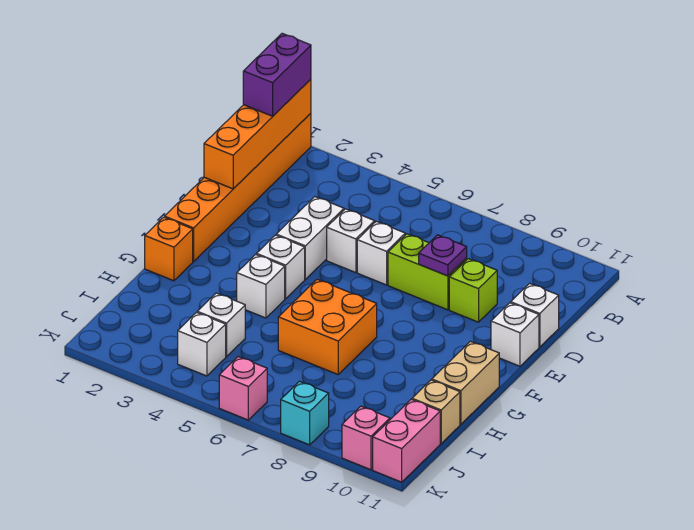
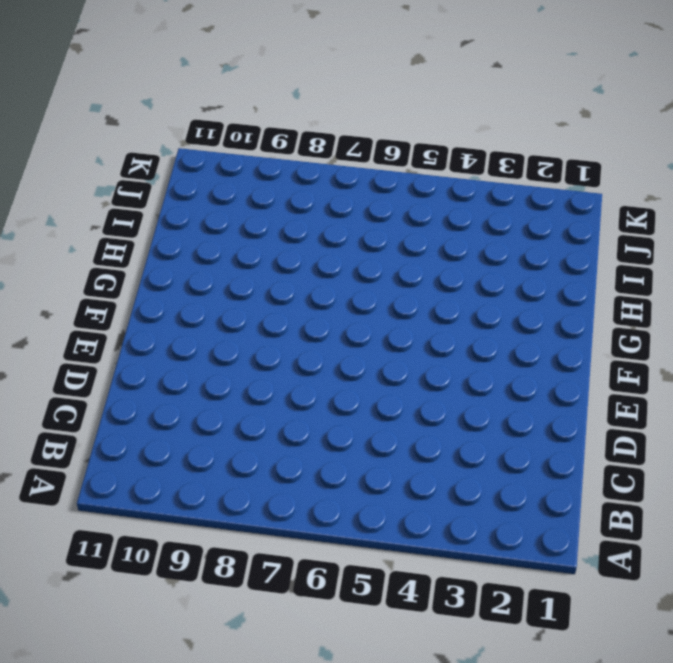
none -> orange 1x6 brick [165,113,311,261]
none -> white 1x2 brick [276,197,344,279]
none -> white 1x1 brick [327,209,375,273]

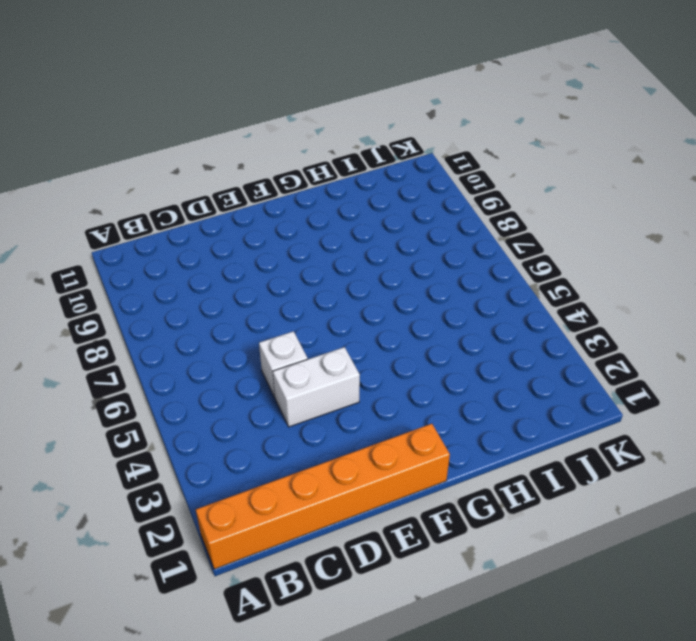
none -> white 1x1 brick [357,221,405,285]
none -> lime 1x2 brick [388,234,467,310]
none -> lime 1x1 brick [449,259,497,322]

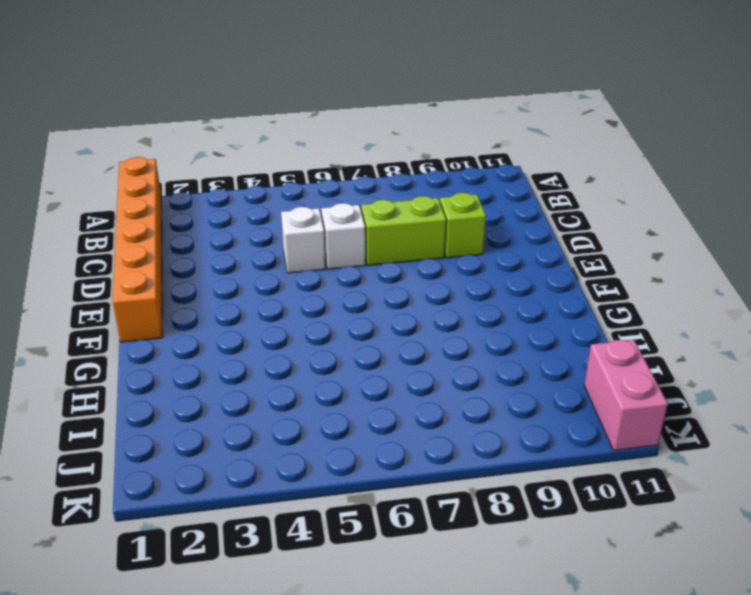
none -> white 1x2 brick [276,197,344,279]
none -> white 1x1 brick [511,283,559,347]
none -> white 1x1 brick [491,303,539,366]

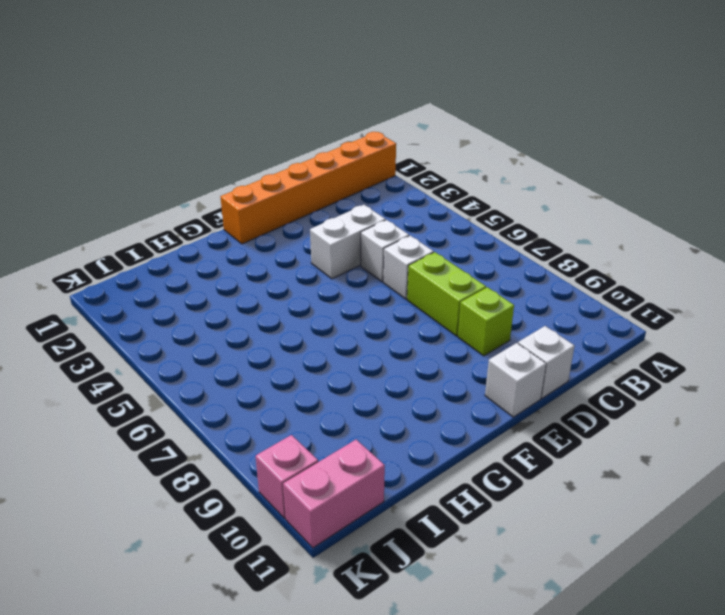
none -> white 1x1 brick [257,235,305,299]
none -> orange 1x1 brick [145,217,193,281]
none -> white 1x1 brick [237,254,285,318]

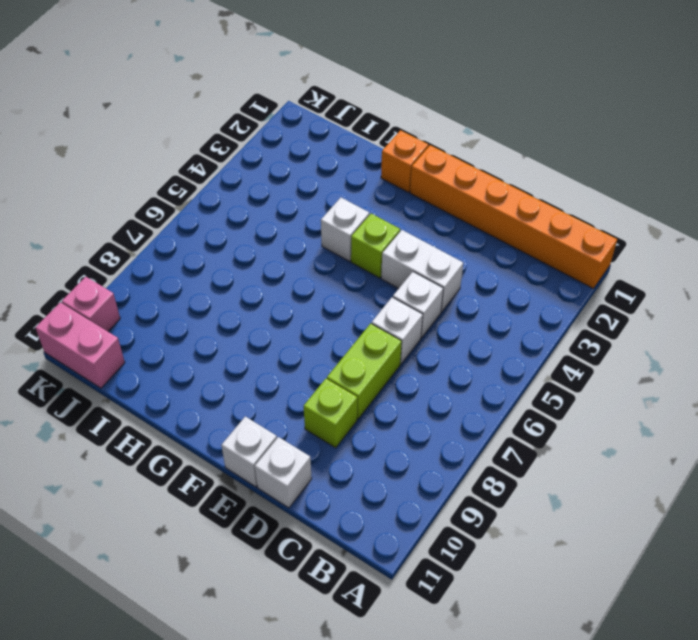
lime 1x1 brick [351,214,400,278] -> white 1x1 brick [257,235,305,299]
none -> orange 2x2 brick [278,279,377,374]
none -> tan 1x2 brick [432,341,499,424]
none -> white 1x1 brick [197,293,245,357]

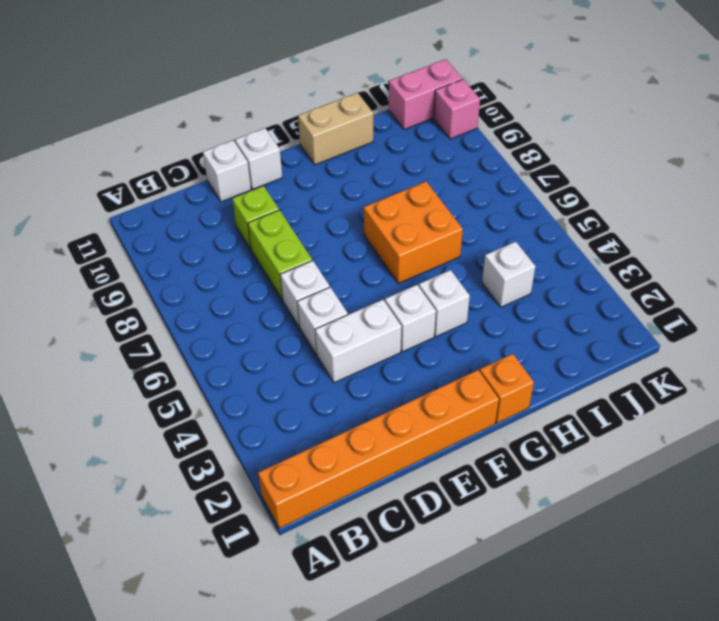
none -> tan 1x1 brick [412,380,460,443]
none -> white 1x1 brick [178,312,226,376]
none -> pink 1x1 brick [219,357,267,420]

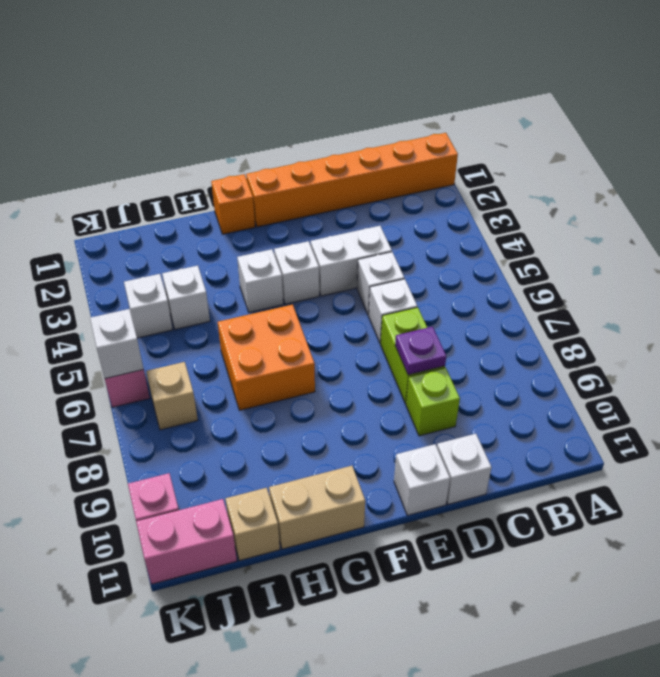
tan 1x1 brick [146,362,198,430] -> none
white 1x1 brick [90,309,144,378] -> none
none -> cyan 1x1 brick [281,381,329,445]
none -> orange 1x4 brick [204,79,311,189]
none -> purple 1x2 brick [243,33,311,116]

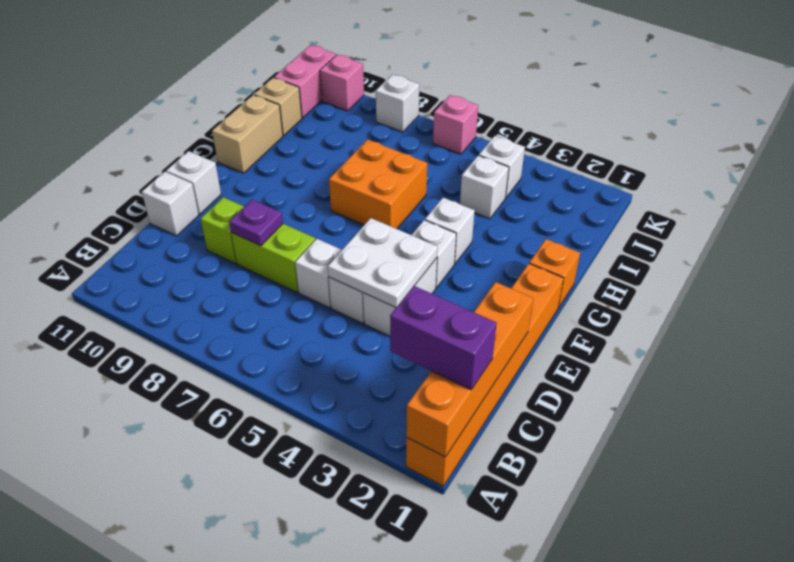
purple 1x2 brick [390,286,497,390] -> purple 1x2 brick turned to [243,33,311,116]
white 2x2 plate [328,218,438,307] -> none
white 1x1 brick [376,74,419,132] -> cyan 1x1 brick [281,381,329,445]

